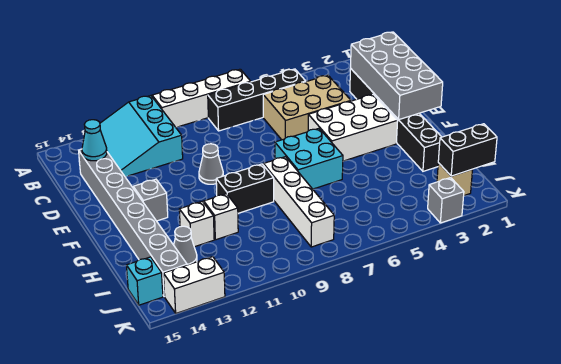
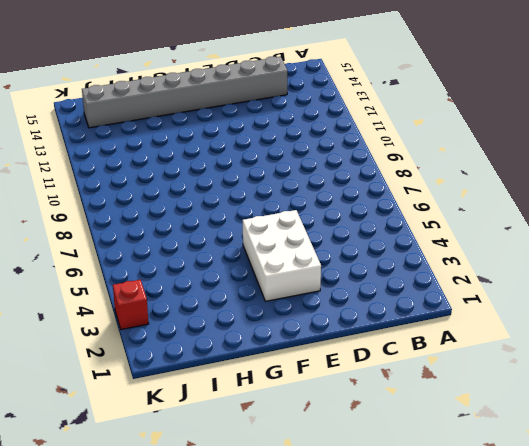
red 1x1 brick [113,280,149,329] -> grey 1x1 brick [428,178,464,223]
none -> white 1x4 brick [152,69,251,127]
none -> cyan 3x3 slope [100,96,183,177]
none -> black 1x4 brick [208,69,306,131]

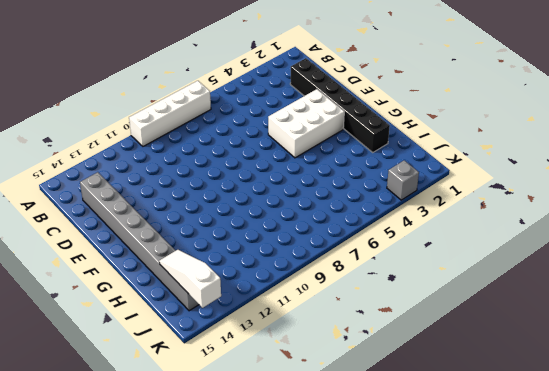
white 1x3 slope [159,250,221,308] -> none
none -> cyan 3x3 slope [100,96,183,177]
none -> black 1x4 brick [208,69,306,131]
none -> tan 2x3 brick [263,75,351,140]

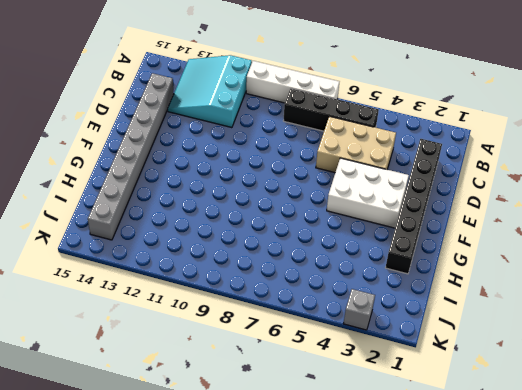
none -> grey 1x1 cone [199,144,223,184]
none -> cyan 2x2 brick [275,128,343,189]
none -> grey 1x1 brick [133,179,168,221]

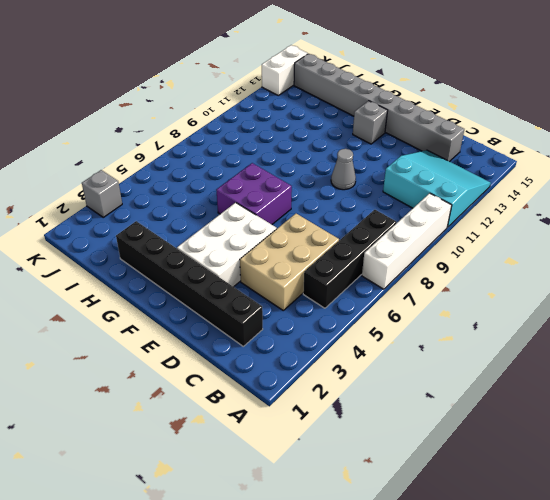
purple 2x2 brick [216,163,292,225] -> cyan 2x2 brick [275,128,343,189]
none -> white 1x4 brick [263,157,334,247]
none -> black 1x2 brick [216,164,274,213]
none -> white 1x1 brick [203,194,238,240]

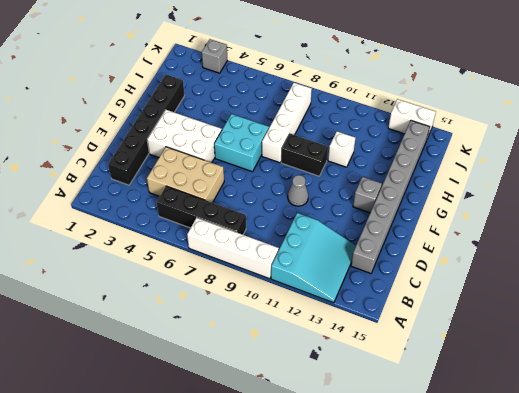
none -> white 1x1 brick [179,201,214,247]
none -> grey 1x1 cone [174,226,197,265]
none -> tan 1x1 brick [437,163,473,195]

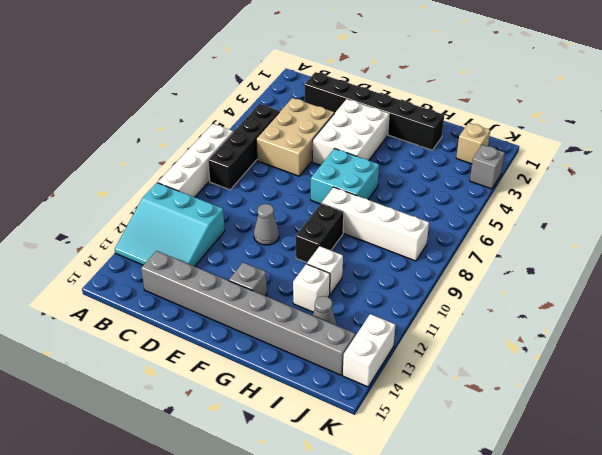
none -> cyan 1x1 brick [127,257,163,305]
none -> grey 2x4 brick [351,32,443,120]
none -> cyan 1x1 cone [82,120,107,161]

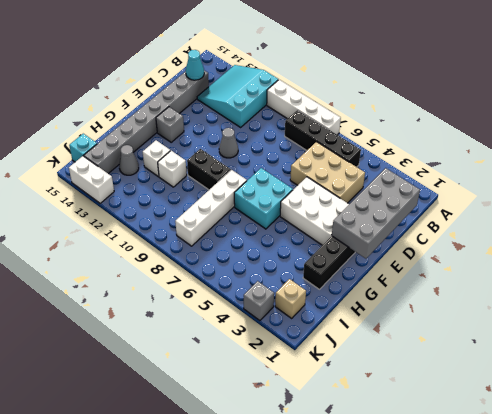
none -> black 1x2 brick [438,124,497,176]

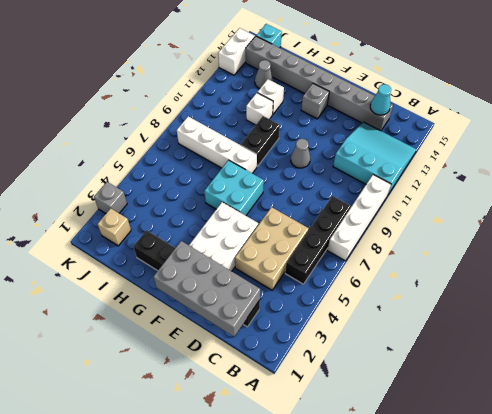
none -> black 1x2 brick [438,124,497,176]

